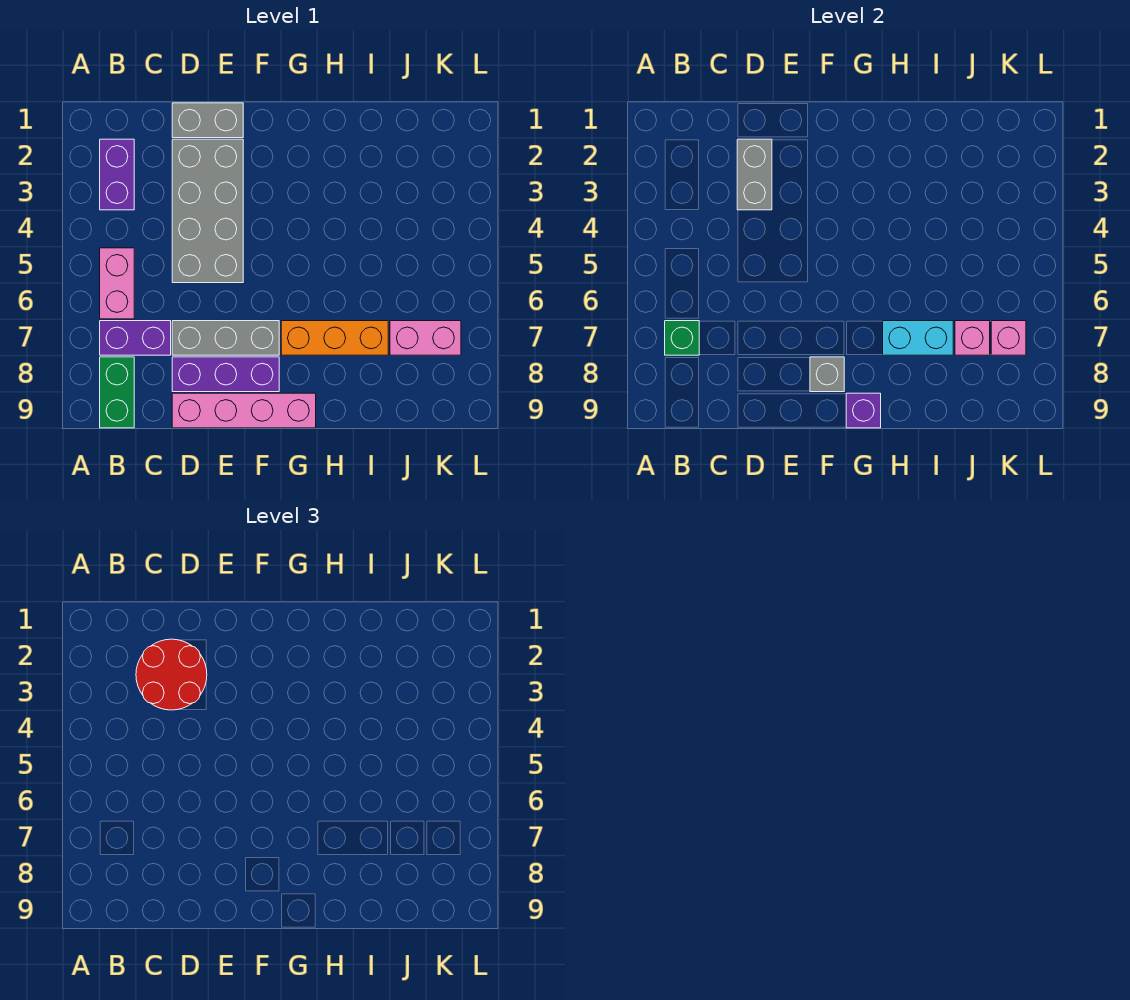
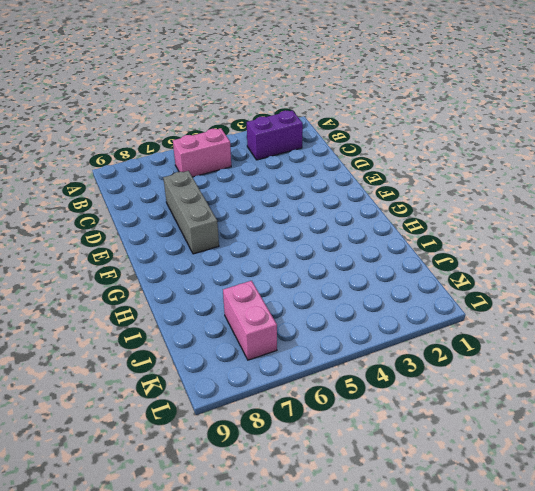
none -> purple 1x2 brick [100,321,171,355]
none -> green 1x2 brick [100,357,134,428]
none -> grey 1x2 brick [172,103,243,138]

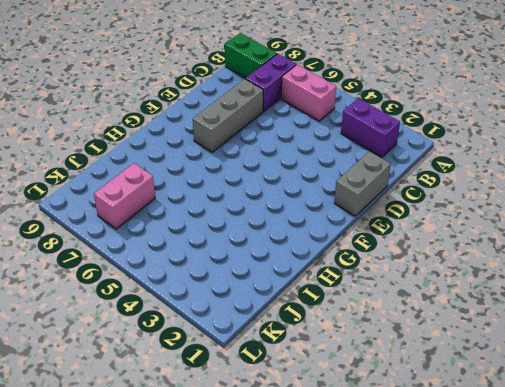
none -> grey 2x4 brick [172,139,243,283]
none -> purple 1x3 brick [172,357,279,392]
none -> pink 1x4 brick [172,393,316,428]

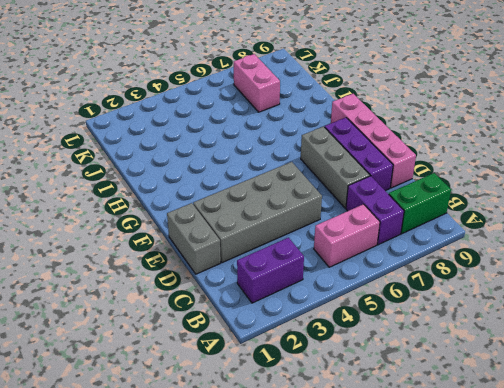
none -> orange 1x3 brick [281,321,388,355]
none -> green 1x1 brick [665,321,699,355]
none -> grey 1x2 brick [737,139,772,210]

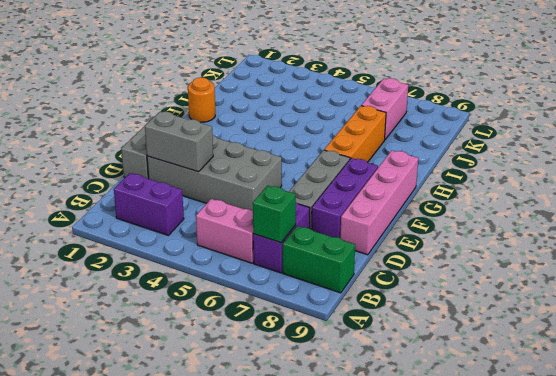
orange 1x1 round brick [188,77,215,122] -> none
none -> grey 1x1 brick [810,357,844,392]
none -> purple 1x1 brick [846,393,881,428]
none -> cyan 1x2 brick [883,321,953,355]

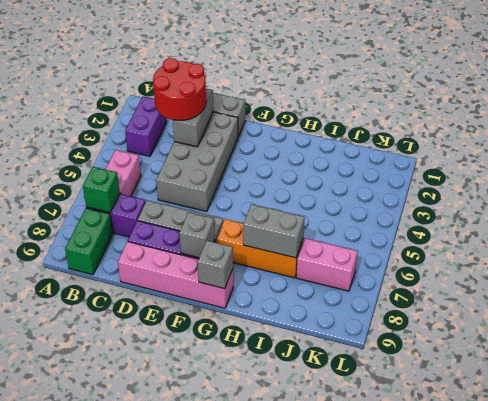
grey 1x1 brick [198,241,233,289] -> purple 1x1 brick [846,393,881,428]
grey 1x2 brick [243,204,305,258] -> cyan 1x2 brick [883,321,953,355]
none -> pink 1x1 brick [955,321,990,355]
none -> pink 1x1 brick [991,321,1026,355]

